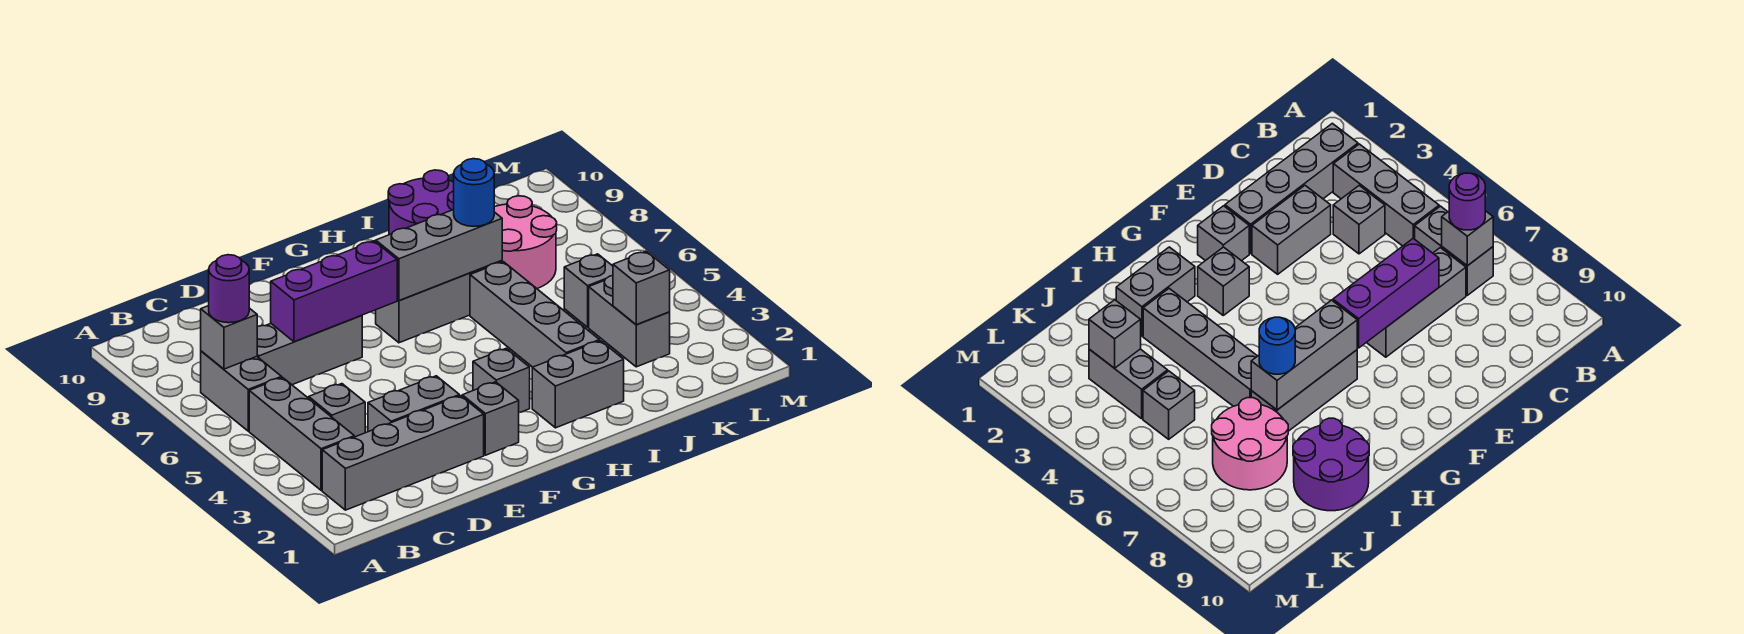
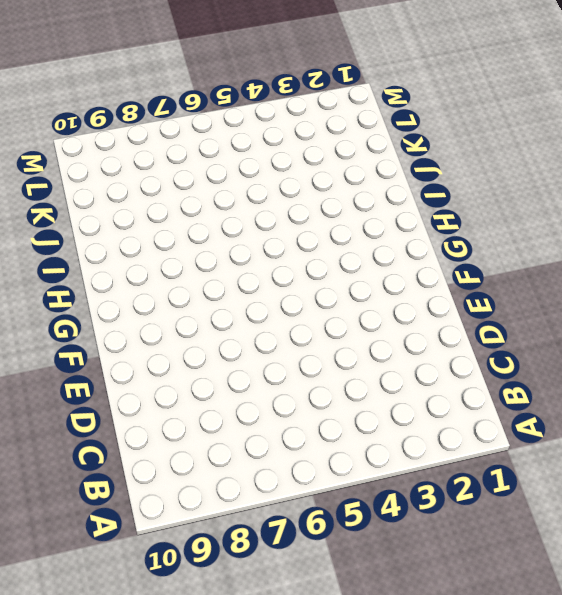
none -> grey 1x4 brick [322,396,484,510]
none -> grey 1x3 brick [249,378,354,490]
none -> grey 1x2 brick [201,351,282,431]

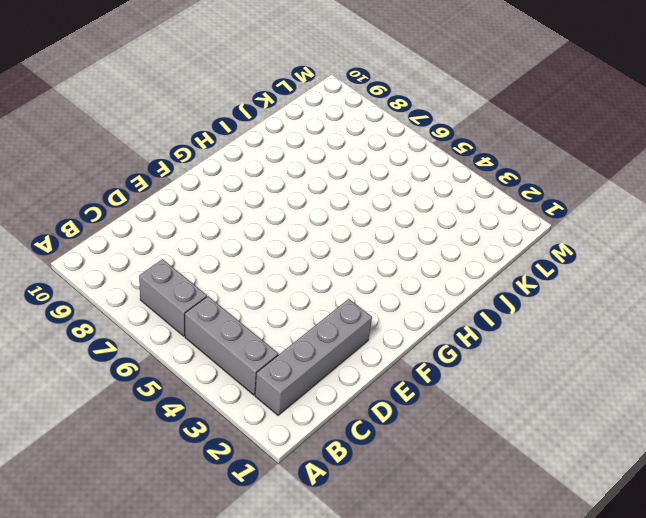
none -> grey 1x1 brick [309,384,365,437]
none -> grey 1x3 brick [257,315,362,385]
none -> grey 1x2 brick [368,376,459,432]

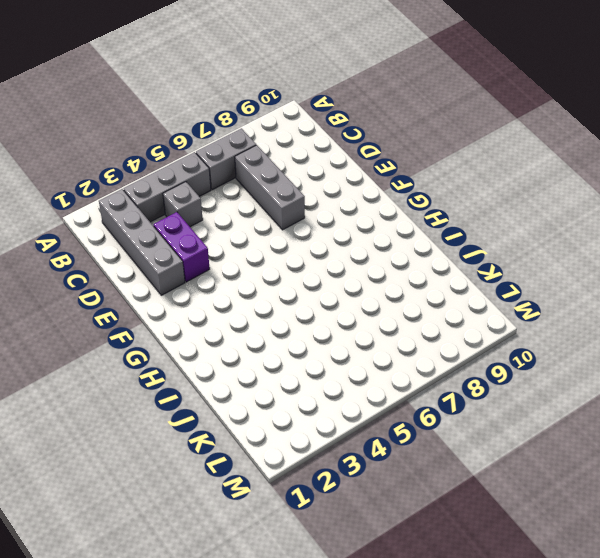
purple 1x2 brick [154,212,210,282] -> grey 1x2 brick [368,376,459,432]
none -> grey 1x1 brick [462,382,519,455]
none -> grey 1x1 brick [473,348,530,413]
none -> grey 1x3 brick [376,260,502,343]

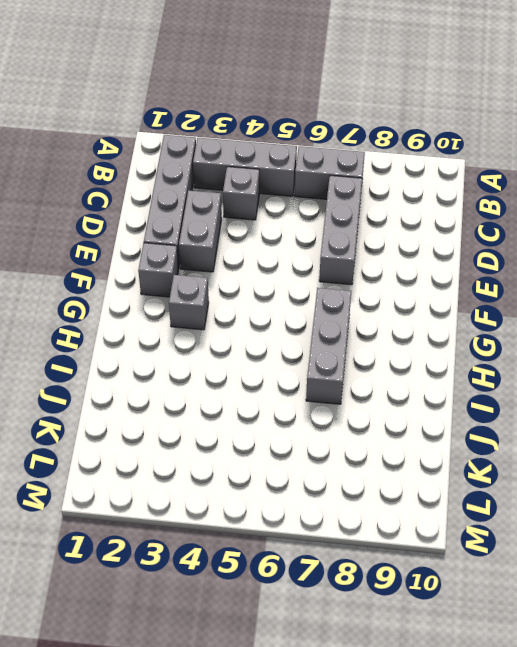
none -> grey 1x2 brick [532,341,624,428]
none -> grey 1x4 brick [470,262,600,367]
none -> purple 2x2 round brick [388,170,454,235]

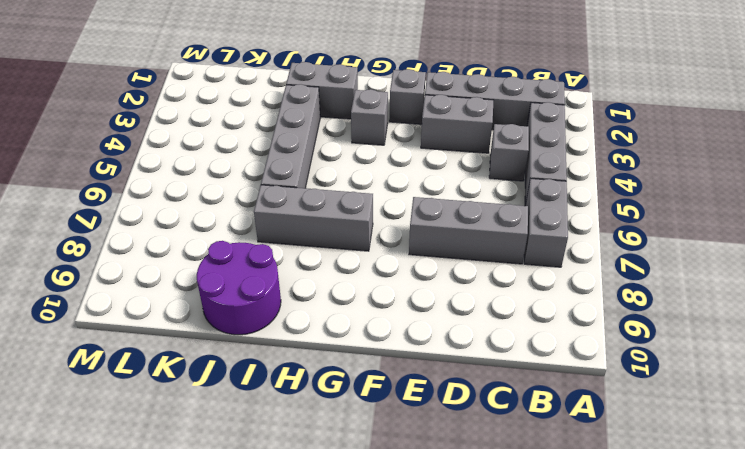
none -> pink 2x2 round brick [494,196,557,289]
none -> grey 1x2 brick [589,276,670,367]
none -> grey 1x1 brick [564,254,613,327]

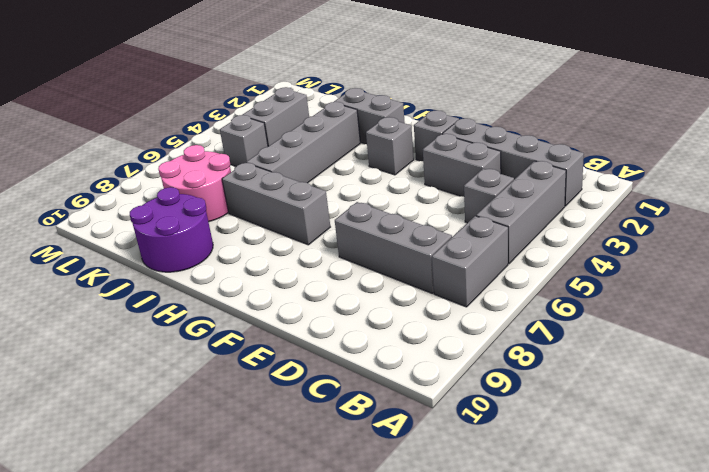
none -> grey 1x1 brick [201,306,257,369]
none -> purple 1x3 brick [271,241,397,342]
none -> grey 1x3 brick [376,210,502,300]

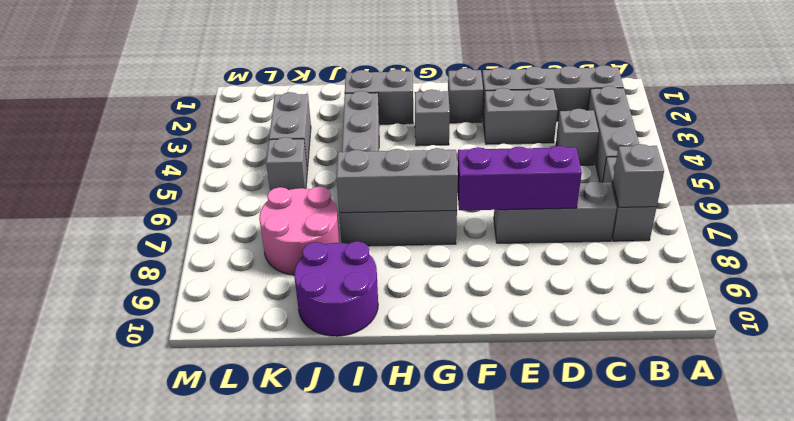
none -> grey 1x1 brick [613,251,670,325]
none -> purple 1x1 round brick [209,255,249,323]
none -> blue 1x1 round brick [454,159,494,227]

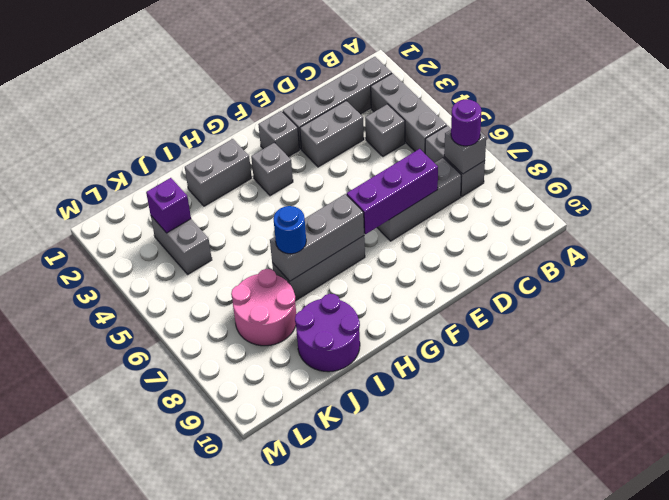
purple 1x1 brick [146,178,191,233] -> grey 1x1 brick [613,251,670,325]
none -> grey 1x4 brick [470,262,600,367]
none -> grey 1x1 brick [564,254,613,327]

